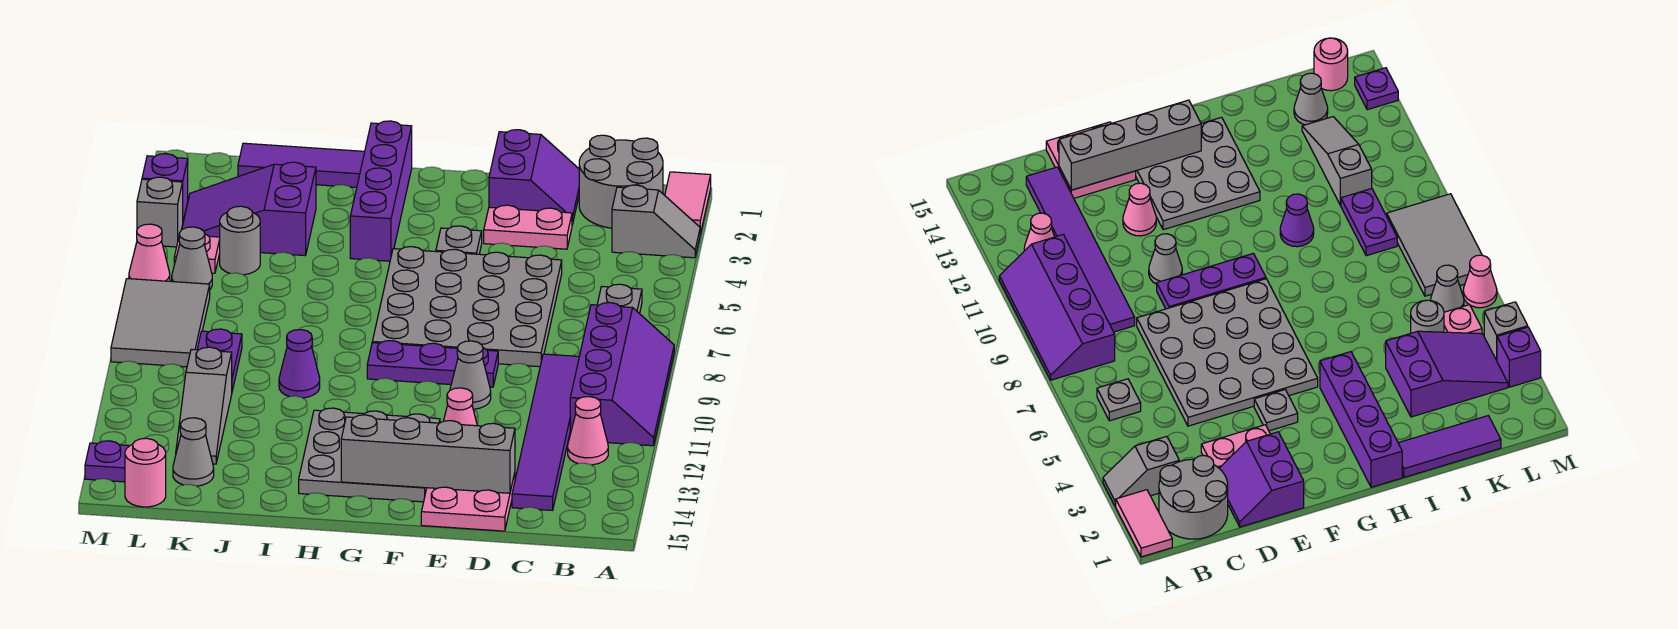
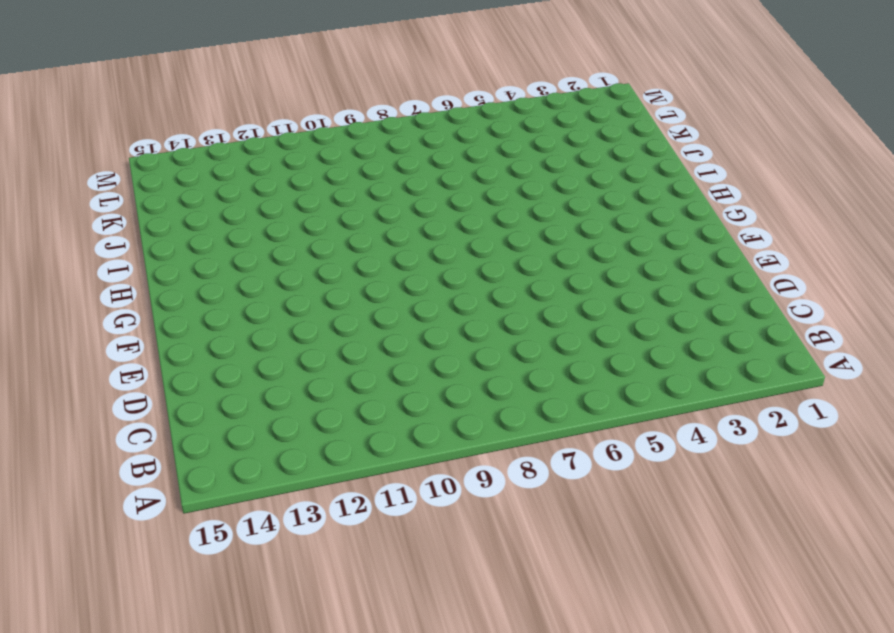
none -> pink 1x2 tile [665,172,711,234]
none -> grey 1x2 slope [612,185,700,258]
none -> purple 2x4 slope [570,303,674,446]
none -> grey 2x2 round brick [579,135,663,228]

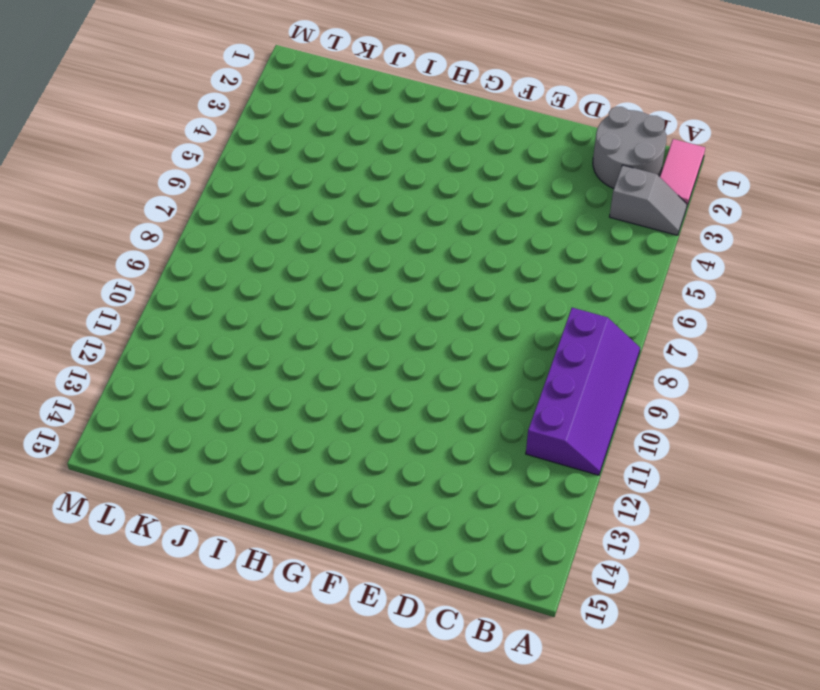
none -> grey 1x1 plate [597,284,642,314]
none -> pink 1x1 cone [568,397,608,465]
none -> purple 1x6 tile [512,354,579,510]
none -> purple 2x2 slope [489,130,579,225]

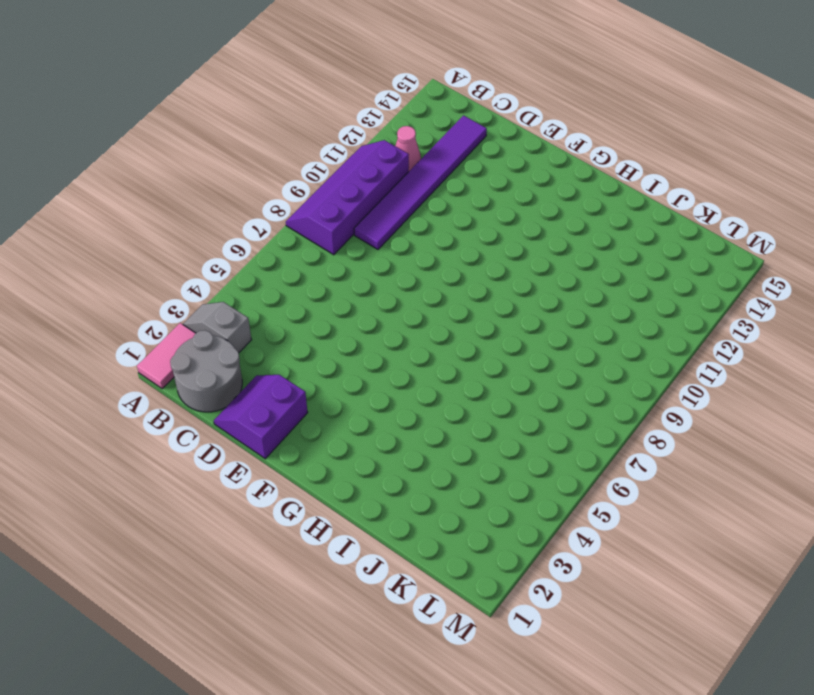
none -> grey 1x1 plate [597,284,642,314]
none -> pink 1x2 plate [484,205,572,249]
none -> grey 4x4 plate [372,247,562,367]
none -> pink 2x2 plate [421,473,515,531]

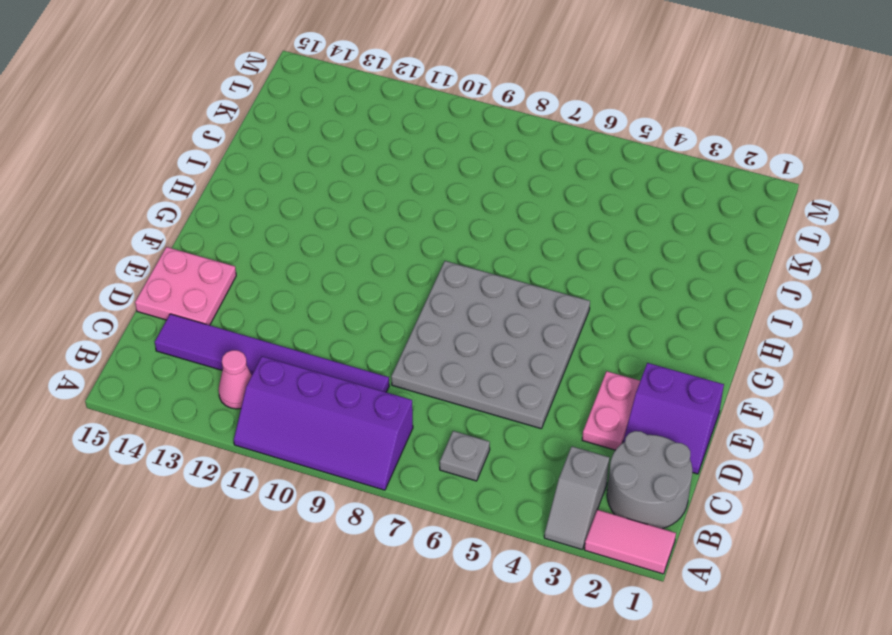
none -> purple 1x3 plate [367,341,498,387]
none -> grey 1x1 cone [450,341,491,409]
none -> pink 1x1 cone [444,388,477,426]
none -> grey 1x1 plate [436,226,482,254]

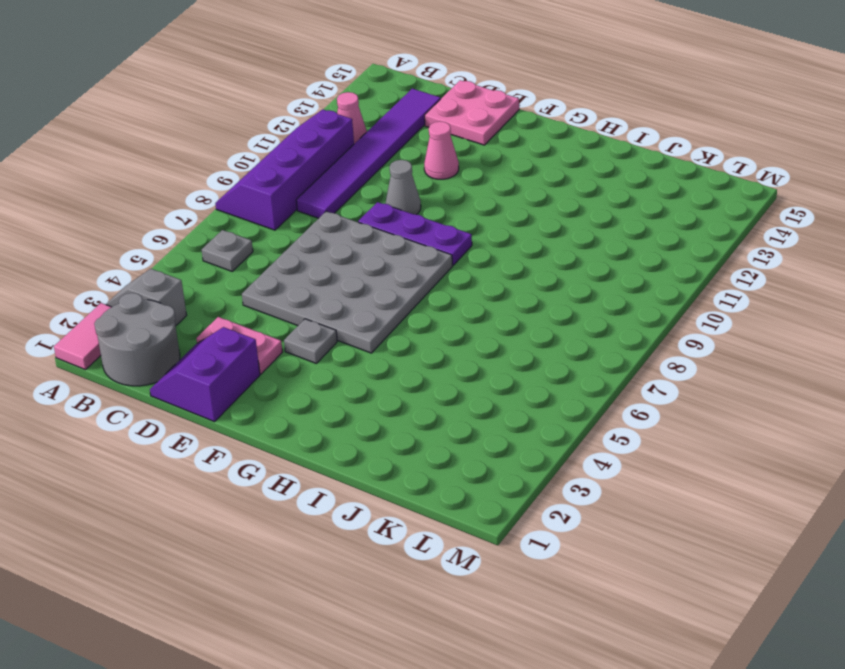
none -> grey 3x3 plate [299,408,440,502]
none -> purple 1x4 brick [350,121,412,261]
none -> purple 1x3 tile [238,143,365,188]
none -> purple 1x1 cone [279,330,320,398]

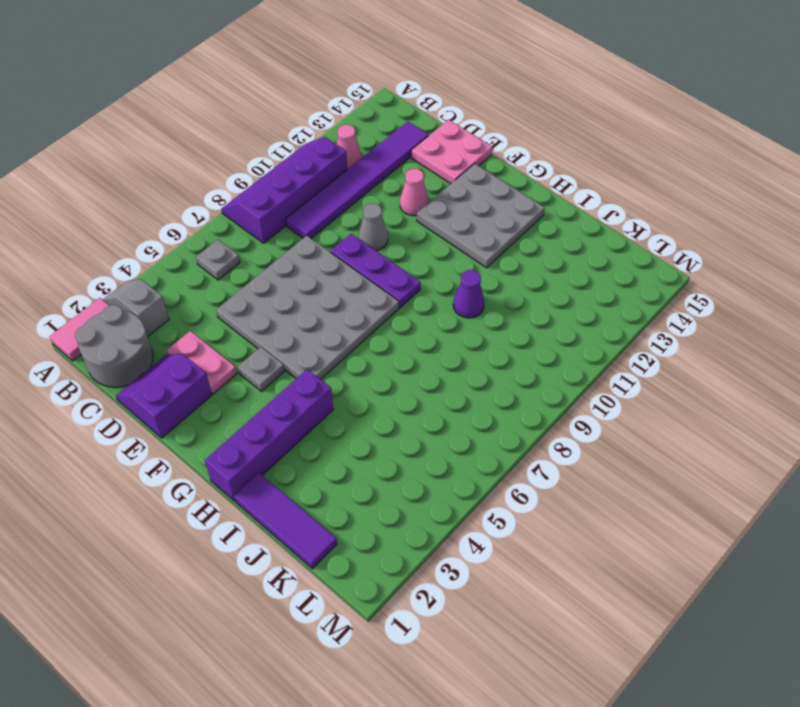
none -> purple 2x3 slope [182,162,316,256]
none -> grey 1x1 round brick [220,206,260,275]
none -> purple 1x2 plate [197,329,242,391]
none -> grey 1x3 slope [176,347,232,464]

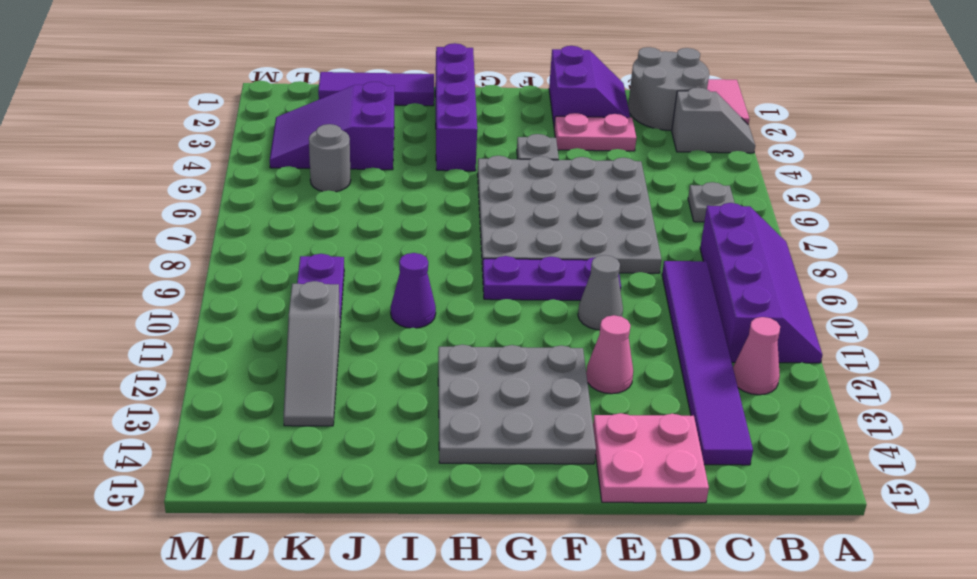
none -> grey 1x1 cone [173,418,214,486]
none -> pink 1x1 plate [174,234,220,273]
none -> grey 1x1 cone [172,227,212,289]
none -> grey 2x3 tile [111,279,210,367]

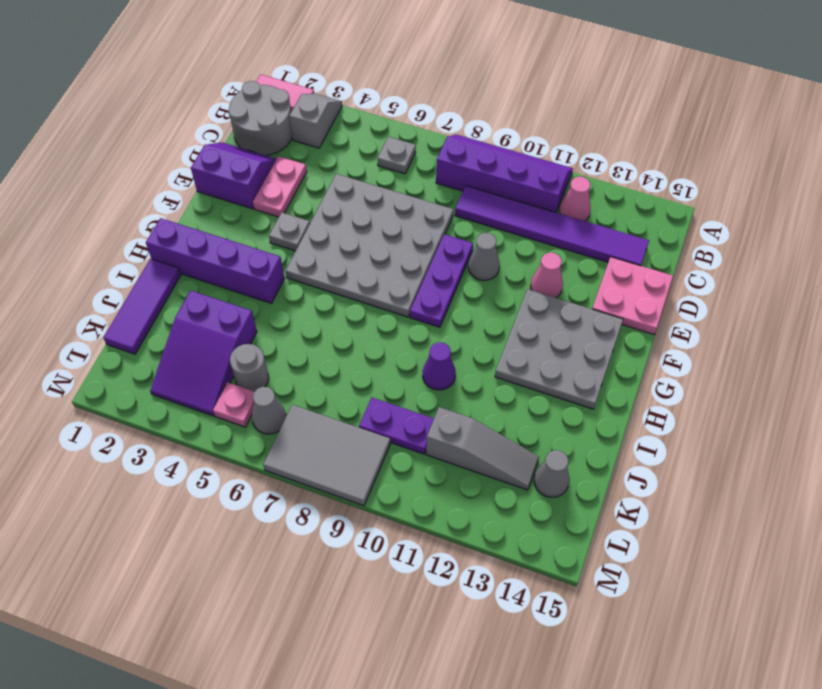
none -> pink 1x1 round brick [125,438,166,507]
none -> purple 1x1 brick [142,154,188,221]
none -> grey 1x1 brick [137,177,183,247]
none -> pink 1x1 cone [129,224,170,281]

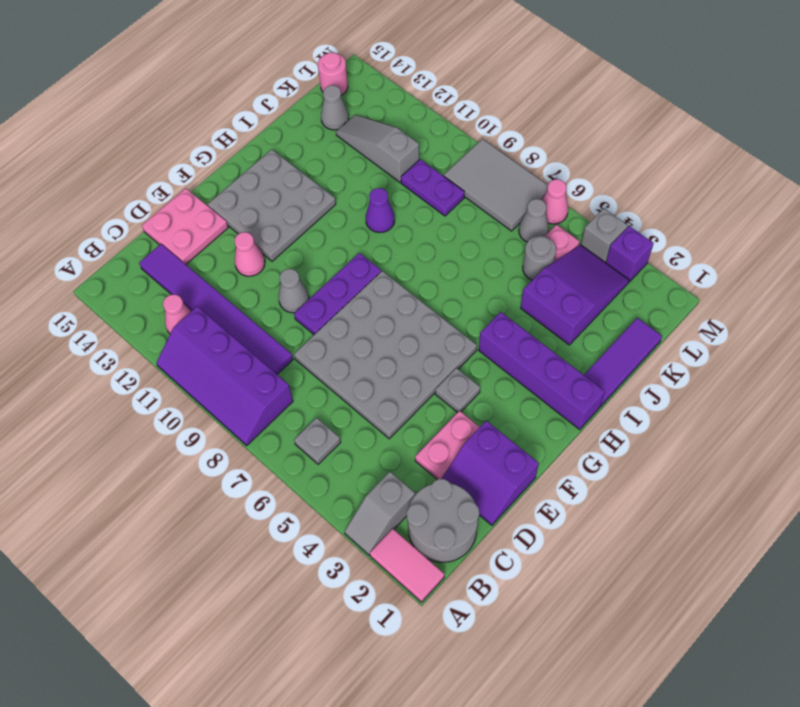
none -> purple 1x1 plate [85,441,129,482]
none -> grey 1x4 brick [341,415,515,493]

